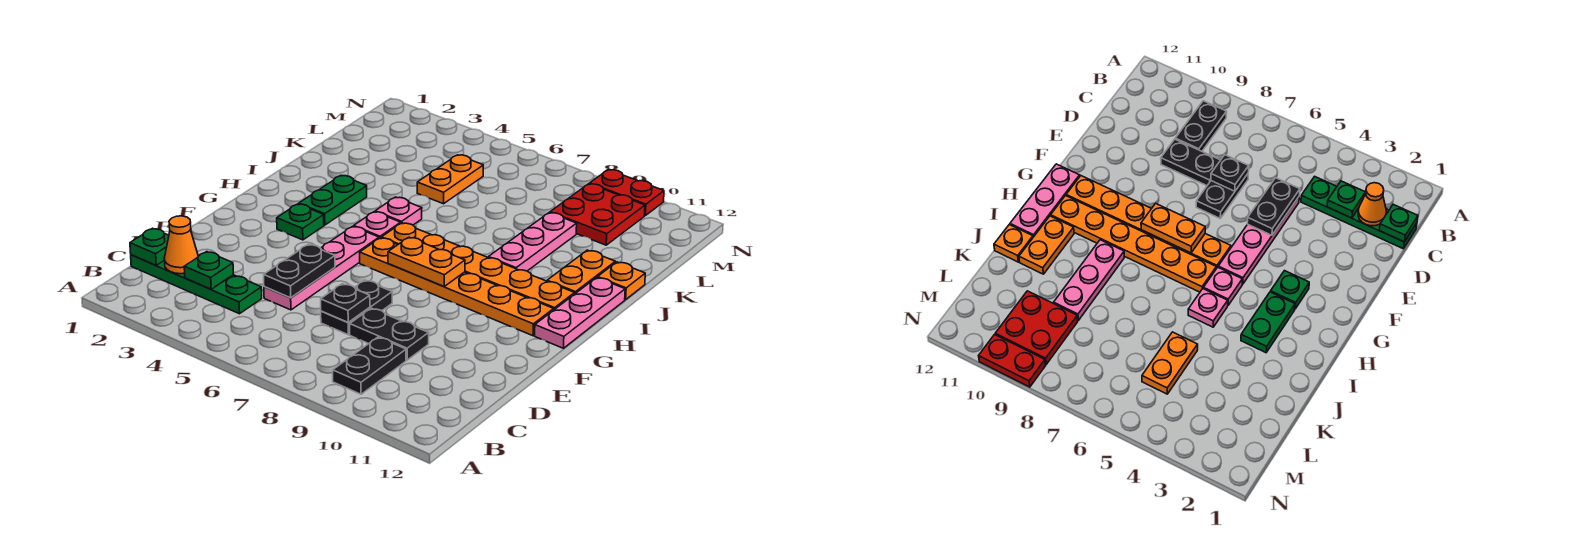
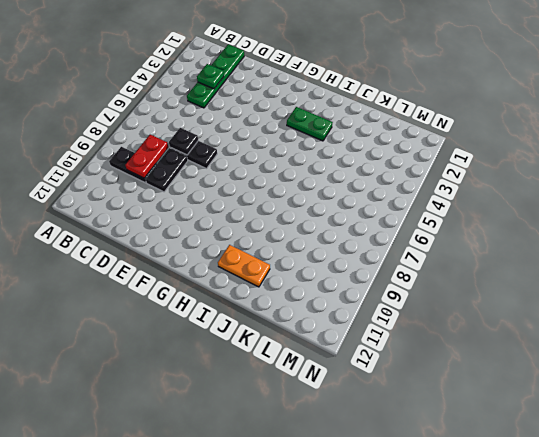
red 1x2 plate [125,135,168,178] -> red 1x2 plate moved to [590,170,664,215]
none -> pink 1x4 plate [264,226,379,310]
none -> green 1x1 plate [277,204,324,240]
none -> orange 1x6 plate [360,238,554,336]

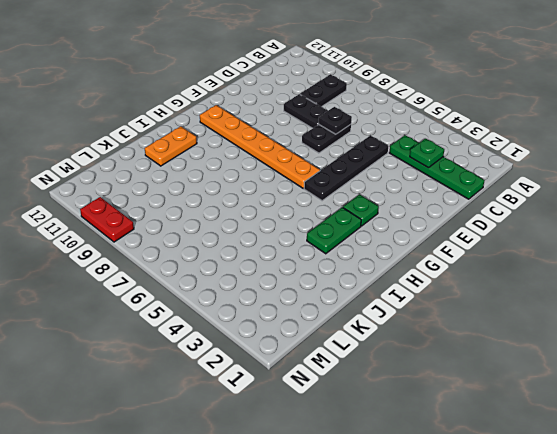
black 1x4 plate [304,136,388,201] -> pink 1x4 plate [264,226,379,310]
none -> pink 1x3 plate [535,277,625,348]
none -> pink 1x1 plate [354,212,401,238]
none -> orange 1x6 plate [382,223,575,310]

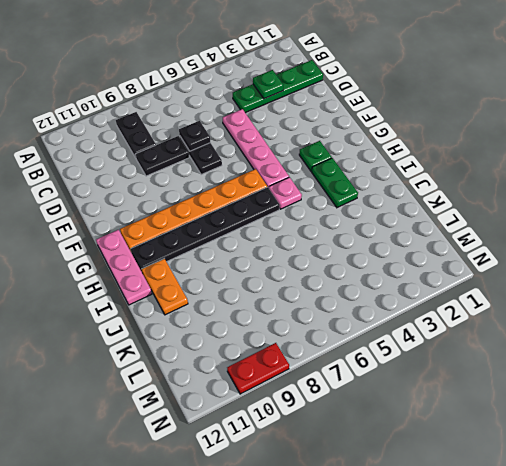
black 1x6 plate [131,187,280,271] -> orange 1x6 plate [382,223,575,310]
none -> pink 1x1 plate [375,197,422,225]
none -> pink 1x3 plate [488,213,577,271]
none -> orange 1x1 plate [598,262,645,300]

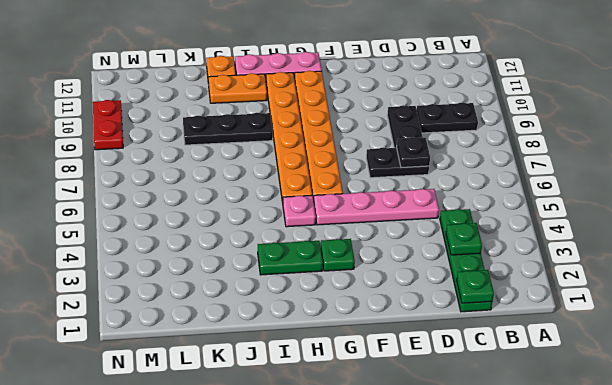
black 1x3 plate [183,113,273,145] -> pink 1x3 plate [488,213,577,271]
none -> pink 1x1 plate [375,197,422,225]
none -> orange 1x2 plate [417,155,483,204]
none -> red 2x2 plate [550,184,645,245]

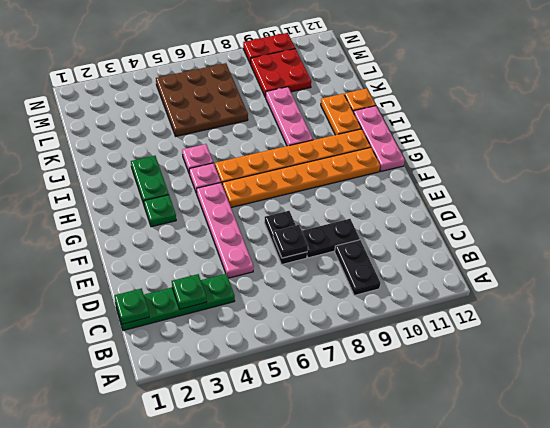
brown 3x3 plate [156,63,248,136] -> orange 1x2 plate [417,155,483,204]
none -> orange 1x1 cone [164,216,198,274]
none -> black 1x2 plate [264,244,335,298]
none -> orange 1x2 plate [388,237,465,287]

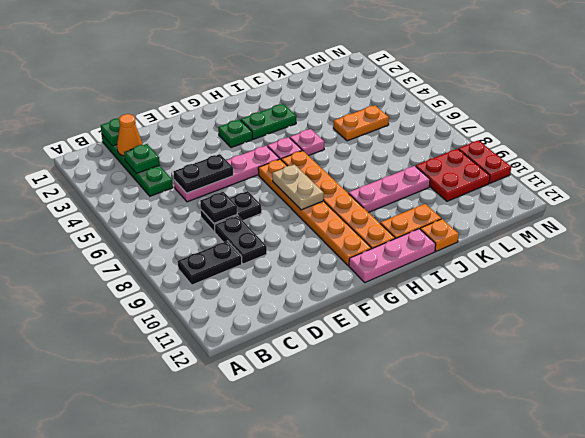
tan 1x2 plate [272,165,324,210] -> orange 1x2 plate [388,237,465,287]

